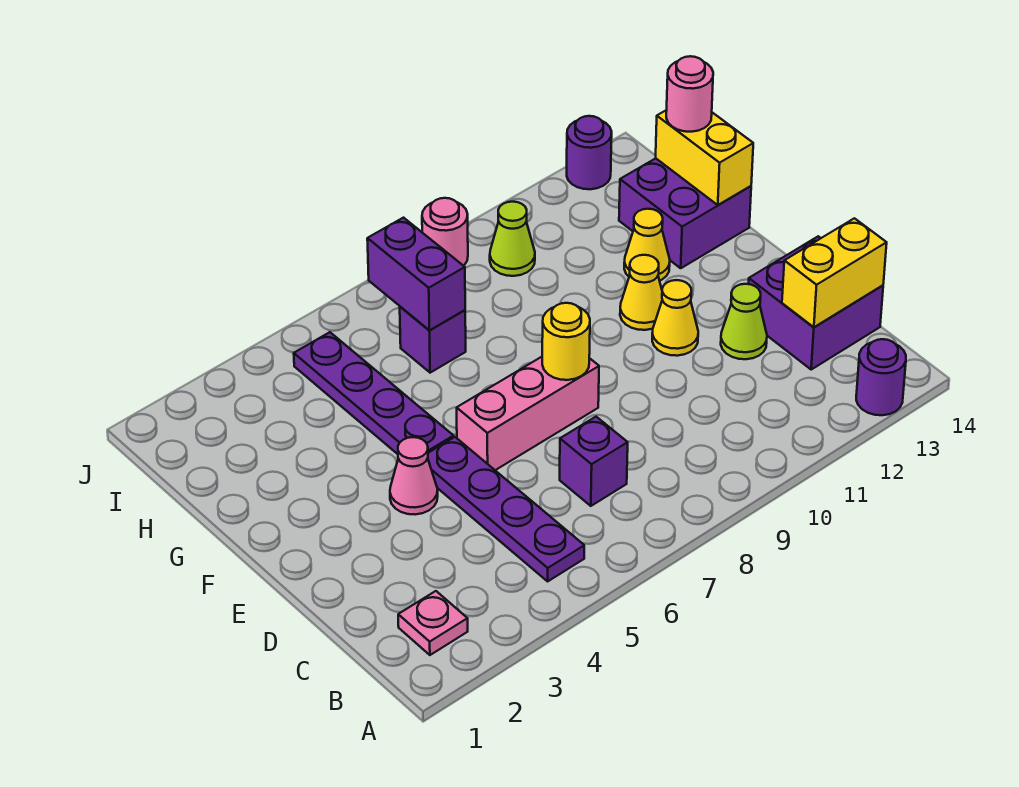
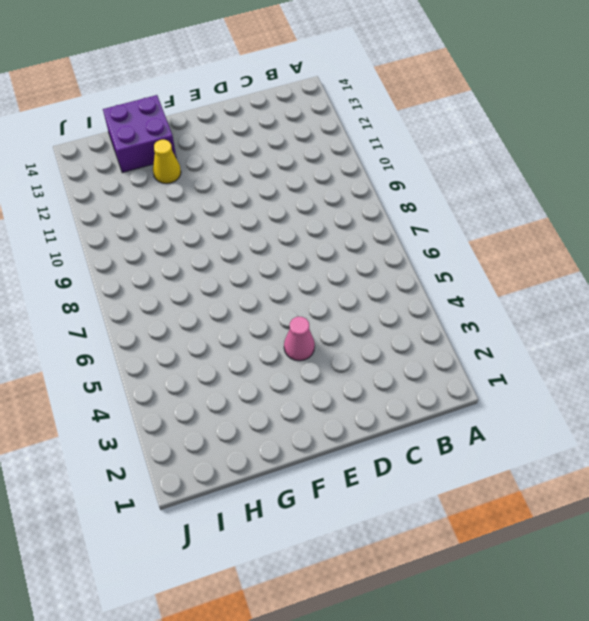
none -> purple 1x1 round brick [856,339,906,415]
none -> pink 1x1 plate [398,591,468,655]
none -> purple 1x4 plate [428,437,584,581]

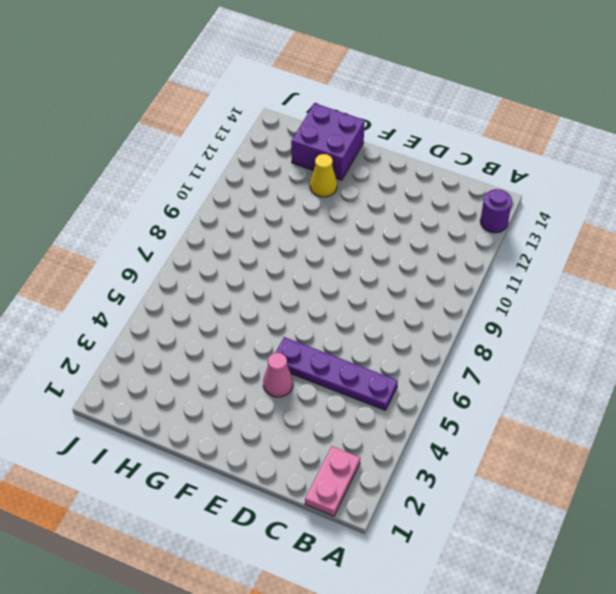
pink 1x2 plate [305,446,360,516] -> pink 1x1 plate [398,591,468,655]
none -> purple 1x1 brick [560,417,628,506]
none -> purple 2x2 brick [749,236,883,369]
none -> lime 1x1 cone [721,284,767,359]

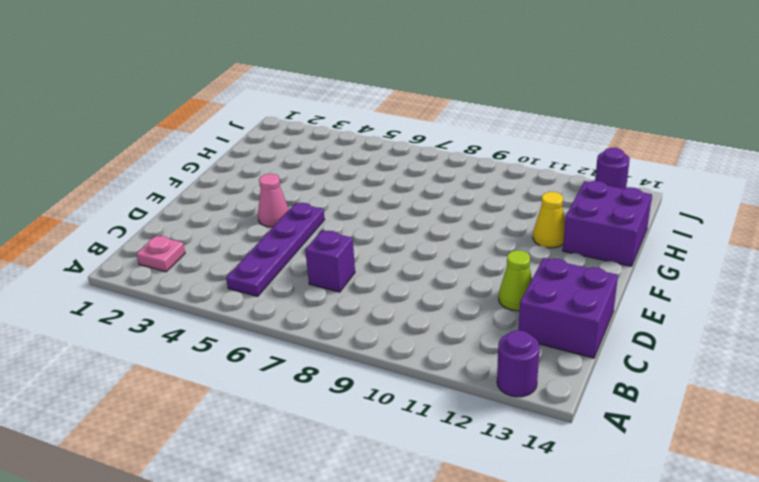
none -> pink 1x3 brick [457,357,599,470]
none -> yellow 1x1 cone [652,280,698,356]
none -> purple 1x4 plate [294,332,454,454]

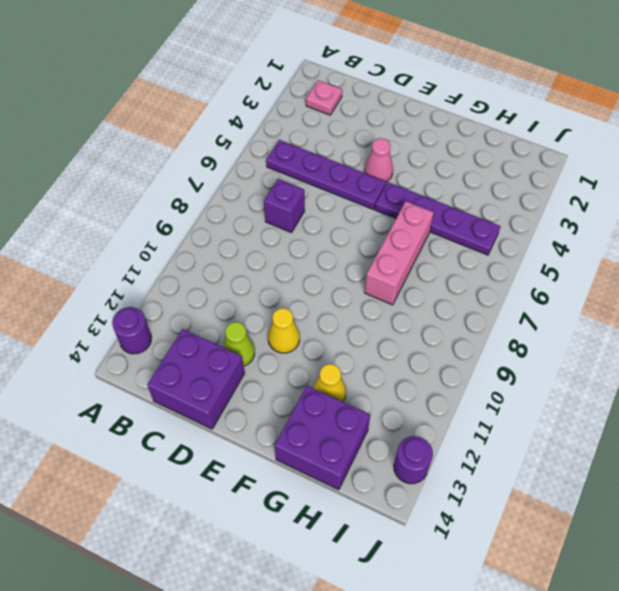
pink 1x3 brick [365,201,434,305] -> pink 1x3 brick moved to [457,357,599,470]
none -> yellow 1x1 cone [620,255,662,330]
none -> purple 1x1 brick [400,307,466,373]
none -> lime 1x1 cone [490,202,535,276]

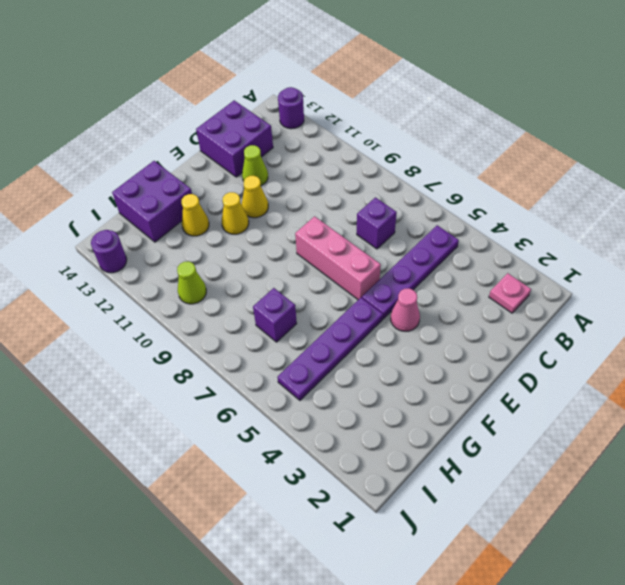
none -> pink 1x1 round brick [422,198,468,266]
none -> yellow 1x2 brick [782,218,887,327]
none -> yellow 1x1 round brick [542,303,590,380]

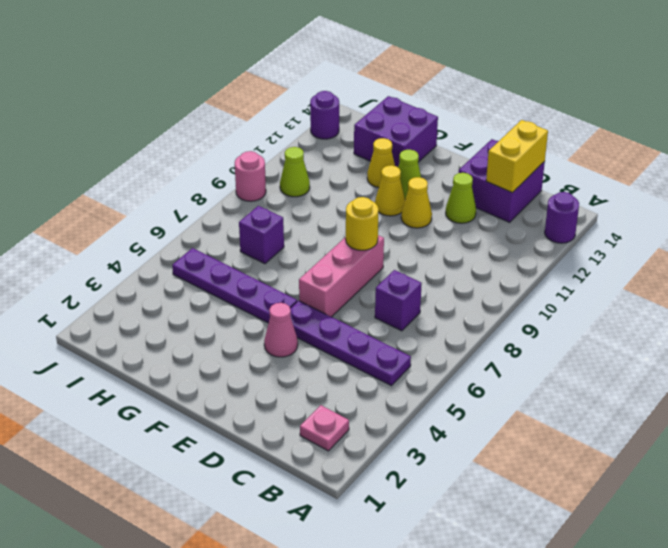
lime 1x1 cone [398,149,421,199] -> none
none -> yellow 1x2 brick [656,110,753,205]
none -> purple 1x2 brick [367,218,465,331]
none -> pink 1x1 round brick [666,56,713,132]

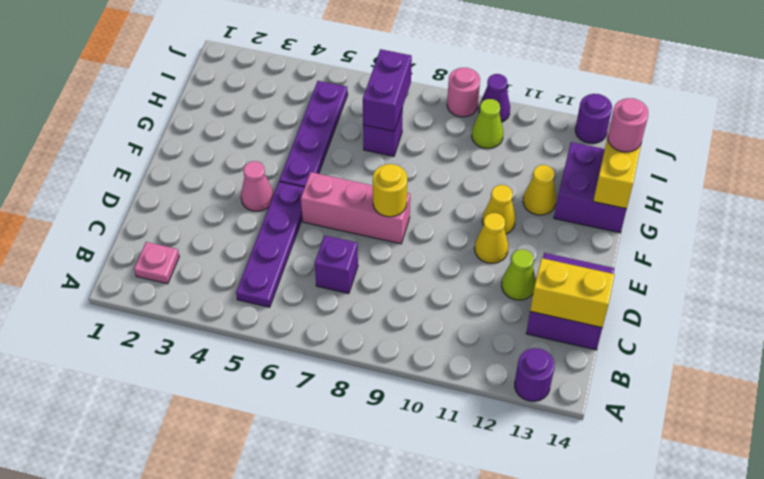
purple 1x1 cone [479,74,510,122] -> none

